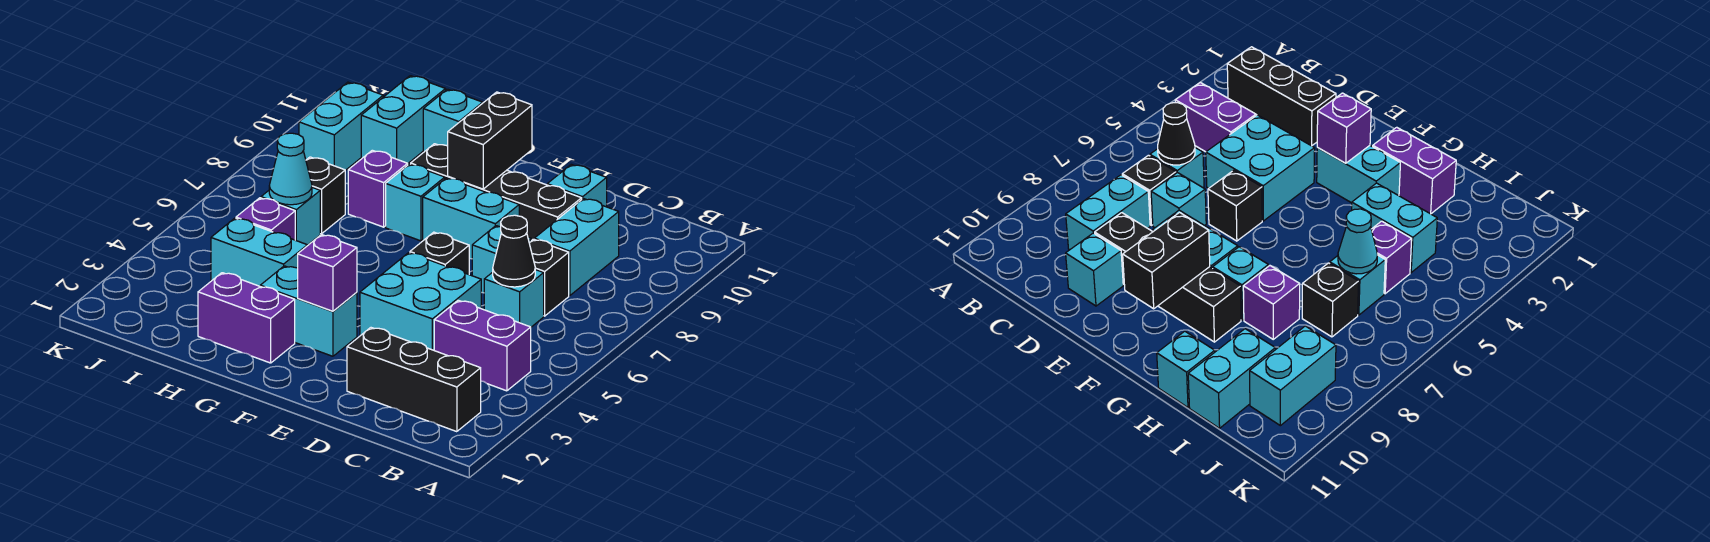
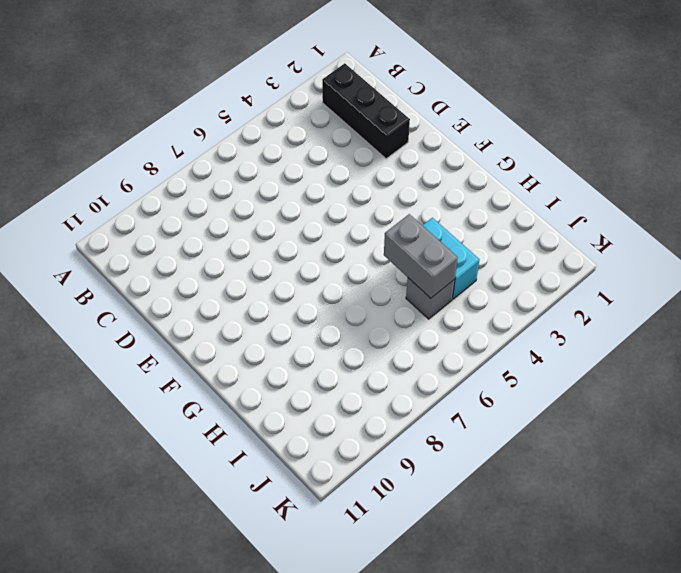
grey 1x2 brick [384,214,458,298] -> none
grey 1x1 brick [406,278,455,319] -> purple 1x1 brick [236,198,295,240]
none -> purple 1x2 brick [434,300,531,391]
none -> cyan 1x1 brick [484,270,544,327]
none -> black 1x1 brick [529,239,569,316]

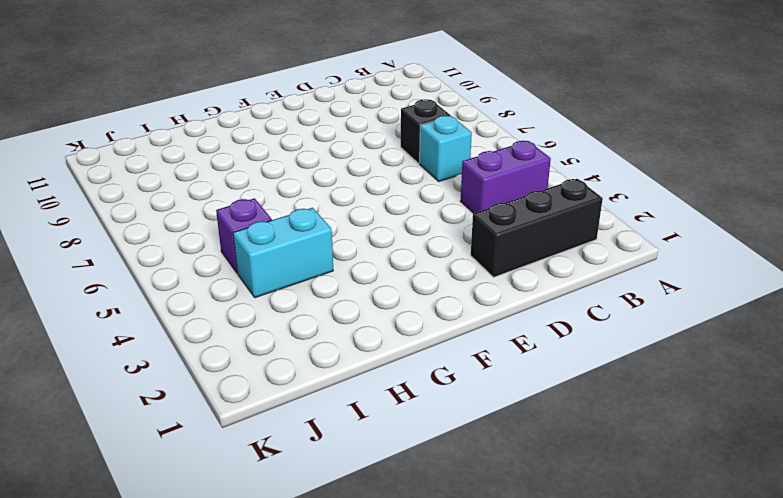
none -> cyan 1x2 brick [534,199,619,296]
none -> cyan 2x2 brick [360,253,481,350]
none -> cyan 1x1 brick [472,226,531,293]

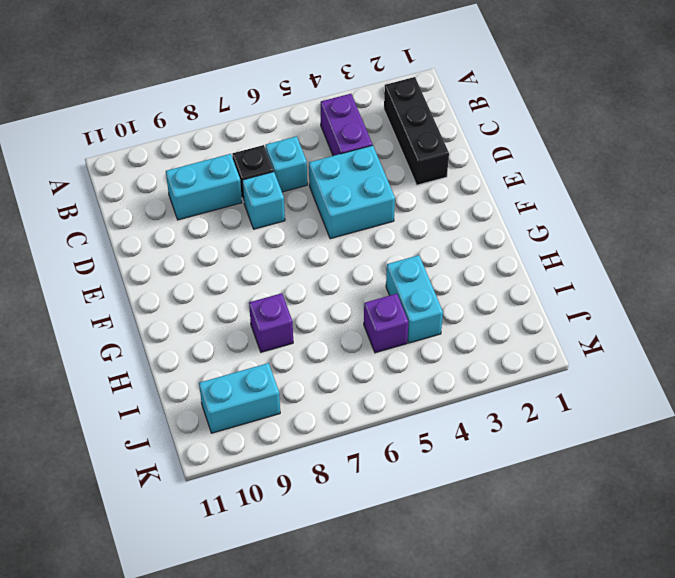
none -> black 1x4 brick [411,144,582,240]
none -> cyan 1x1 brick [547,164,607,207]
none -> black 1x1 brick [410,232,469,274]

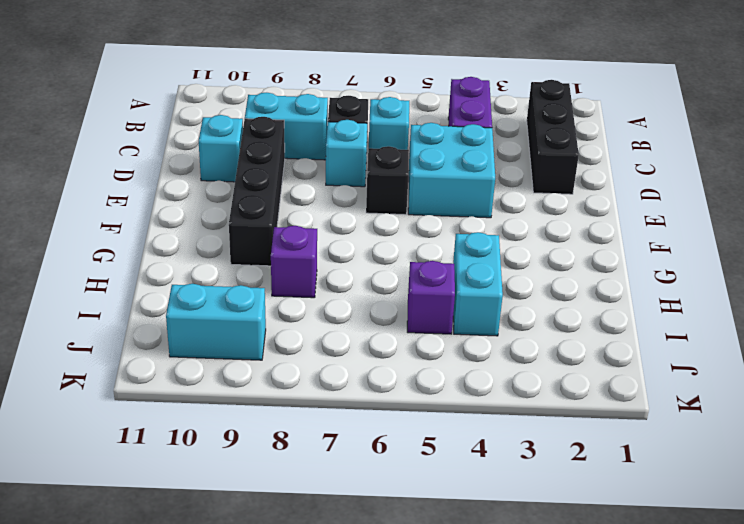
none -> cyan 1x2 brick [423,178,519,259]
none -> cyan 1x2 brick [260,266,357,356]
none -> purple 1x2 brick [198,273,295,363]

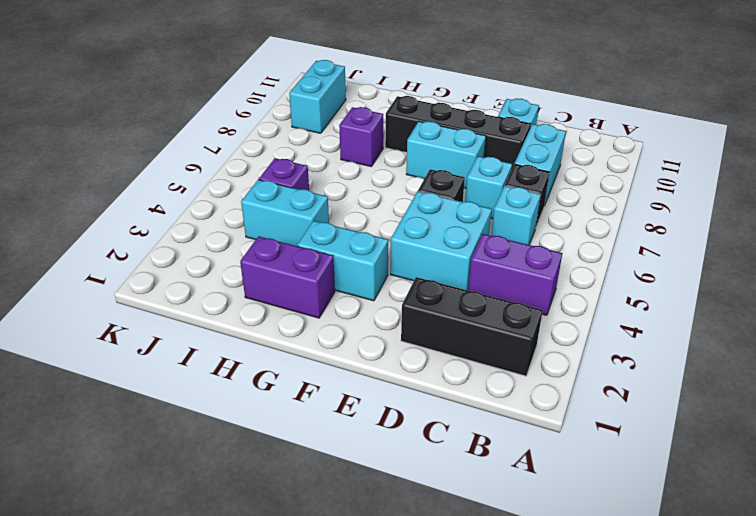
none -> cyan 1x1 brick [386,164,445,241]
none -> cyan 1x1 brick [423,89,483,152]
none -> cyan 1x1 brick [261,187,320,245]

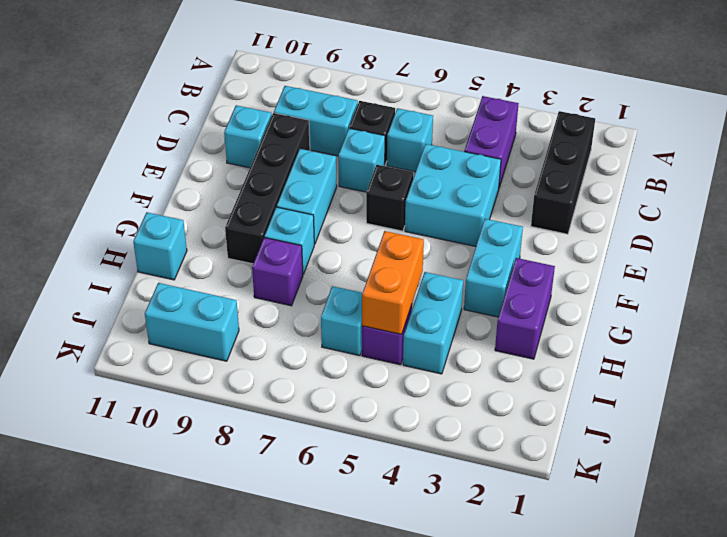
orange 1x2 brick [362,231,424,334] -> none
none -> black 1x1 brick [306,157,345,234]
none -> cyan 1x2 brick [361,76,446,163]
none -> black 1x1 cone [493,215,535,287]

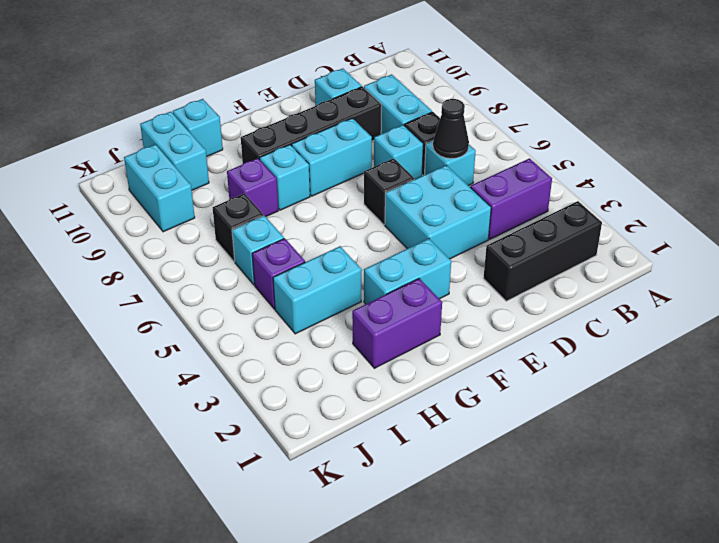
none -> purple 1x1 brick [298,235,357,311]
none -> black 1x2 brick [448,92,532,189]
none -> cyan 1x1 cone [269,133,312,205]

